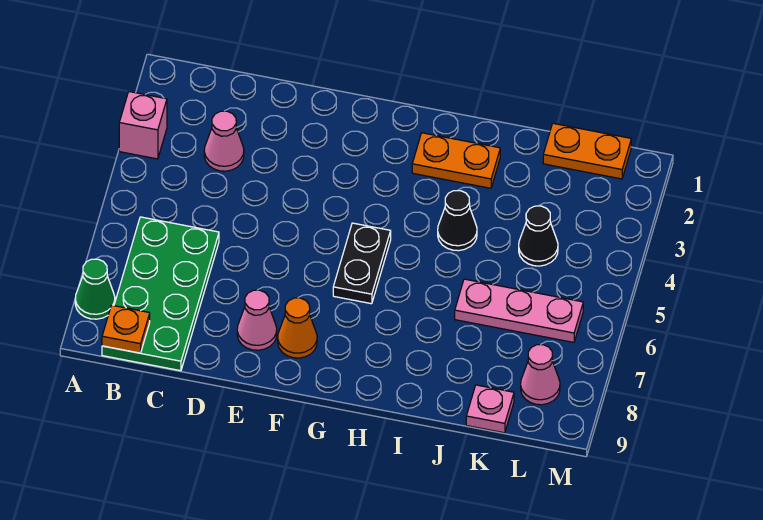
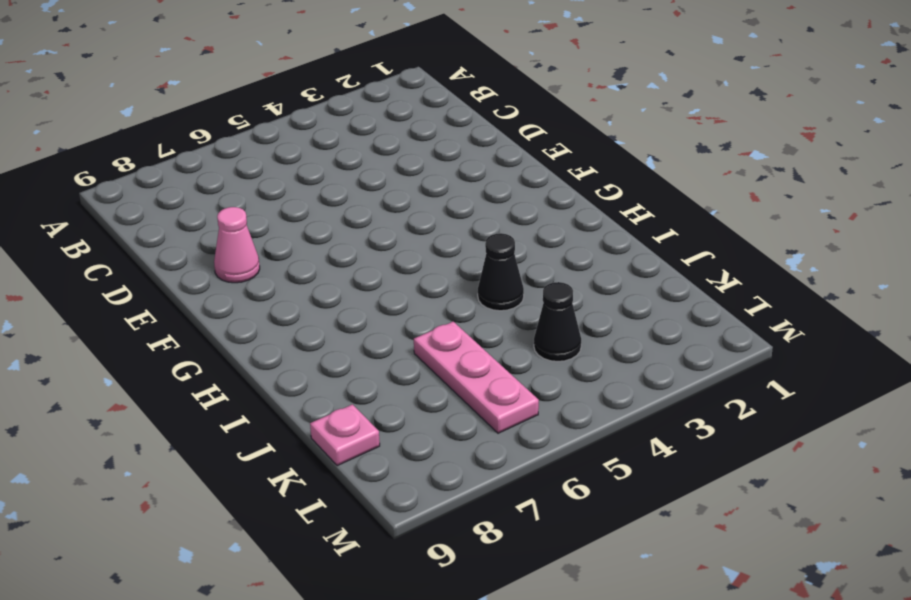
none -> pink 1x1 brick [119,92,167,159]
none -> green 1x1 cone [75,259,115,319]
none -> green 2x4 plate [102,217,219,371]

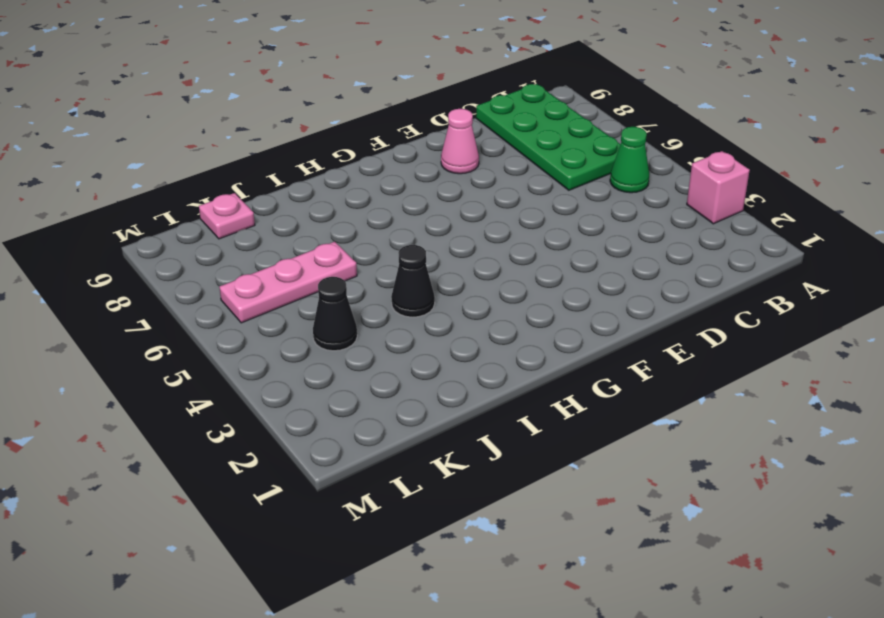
green 1x1 cone [610,127,649,193] -> green 1x1 cone moved to [75,259,115,319]
none -> pink 1x1 cone [204,111,244,171]
none -> orange 1x1 cone [278,298,317,358]
none -> black 1x2 plate [333,223,391,304]

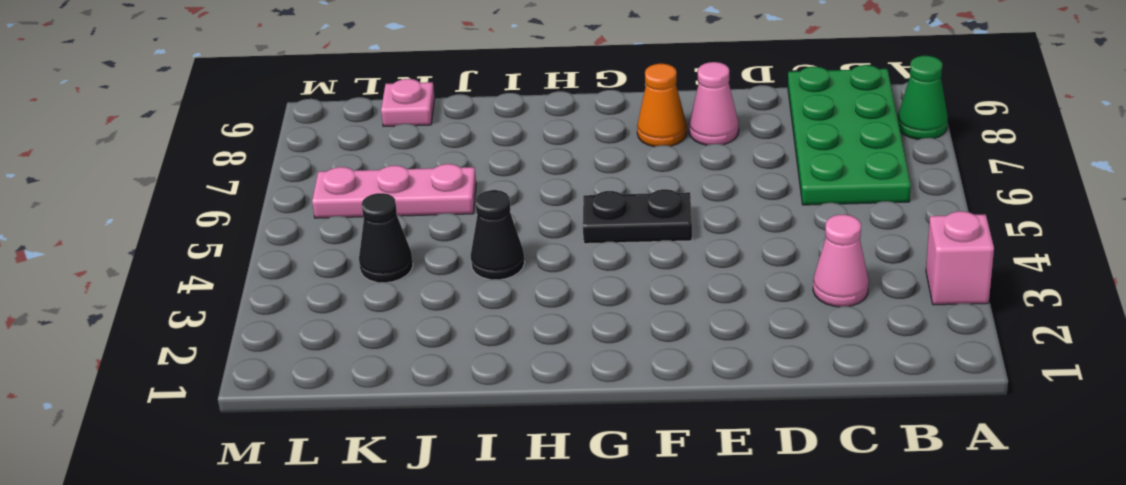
black 1x2 plate [583,189,692,244] -> black 1x2 plate turned to [333,223,391,304]
none -> orange 1x2 plate [412,133,500,188]
none -> orange 1x2 plate [543,123,631,179]
none -> pink 1x1 cone [521,345,560,405]

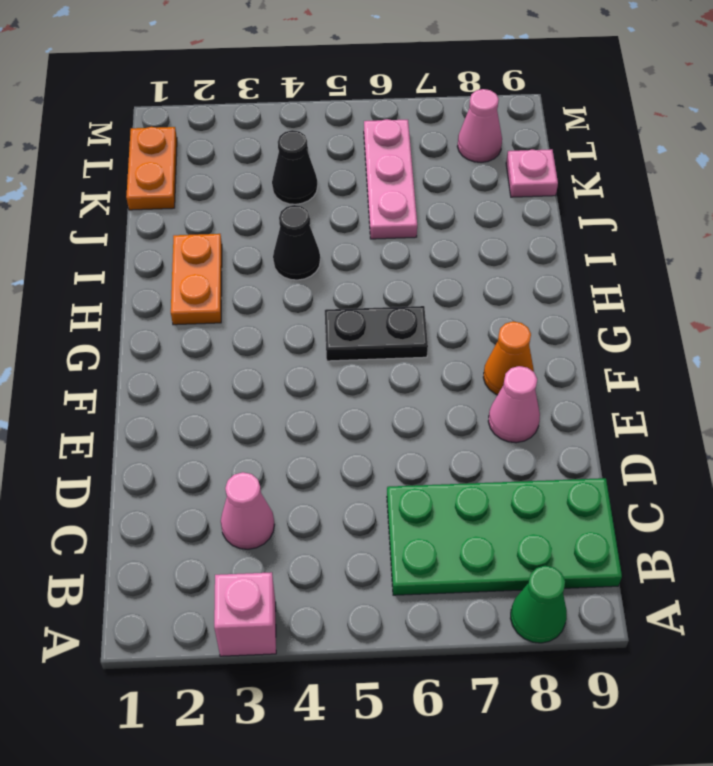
none -> orange 1x1 plate [102,305,150,353]

